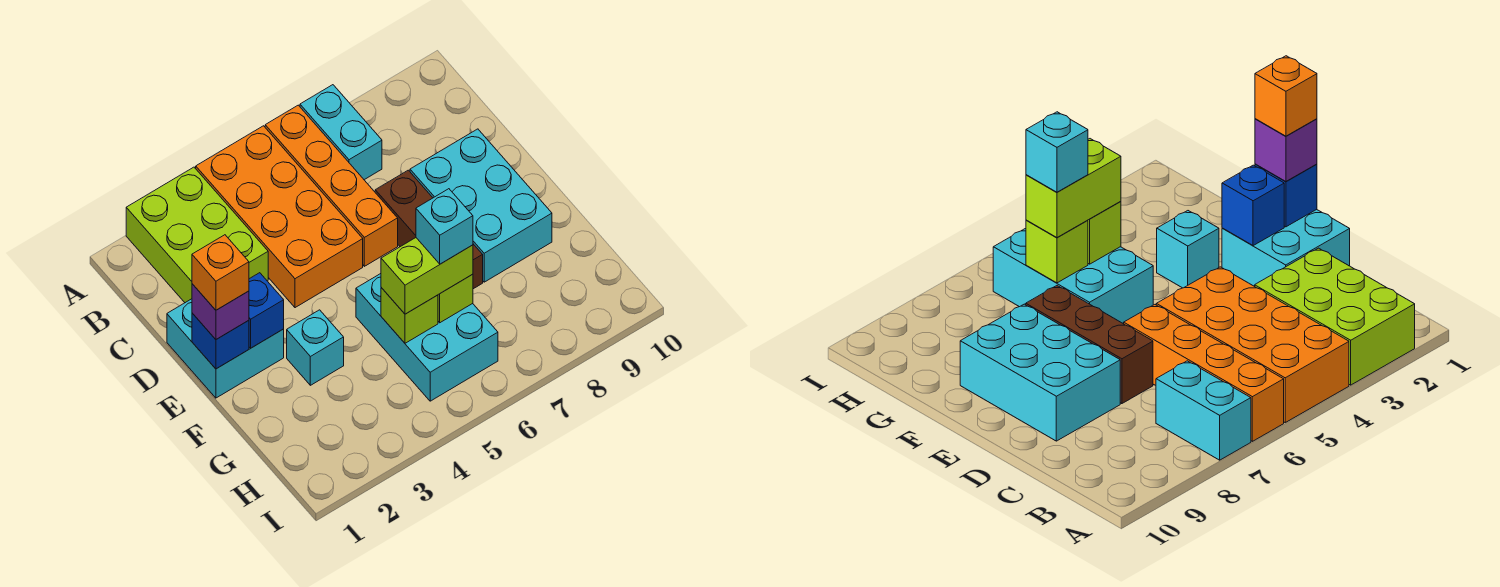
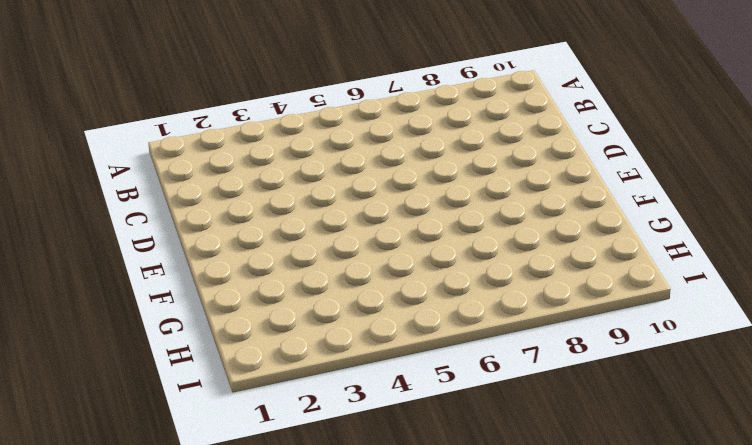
none -> lime 2x3 brick [126,167,268,303]
none -> orange 2x4 brick [196,126,363,308]
none -> orange 1x4 brick [265,105,398,266]

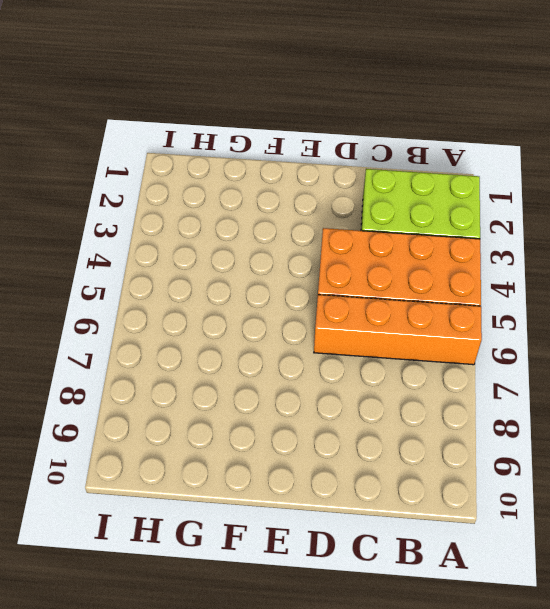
none -> cyan 1x2 brick [300,85,382,180]
none -> cyan 2x2 brick [167,299,284,398]
none -> brown 1x3 brick [375,170,483,289]

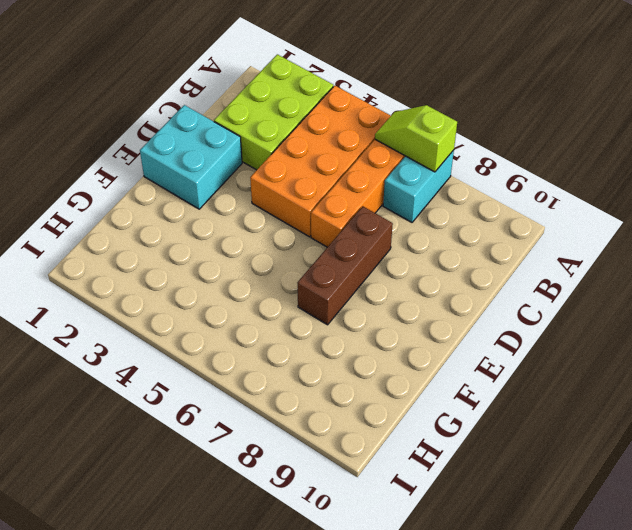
lime 1x2 slope [375,105,457,172] -> none
none -> cyan 2x3 brick [410,129,552,282]
none -> cyan 1x1 brick [287,310,344,385]
none -> cyan 2x3 brick [356,274,498,401]

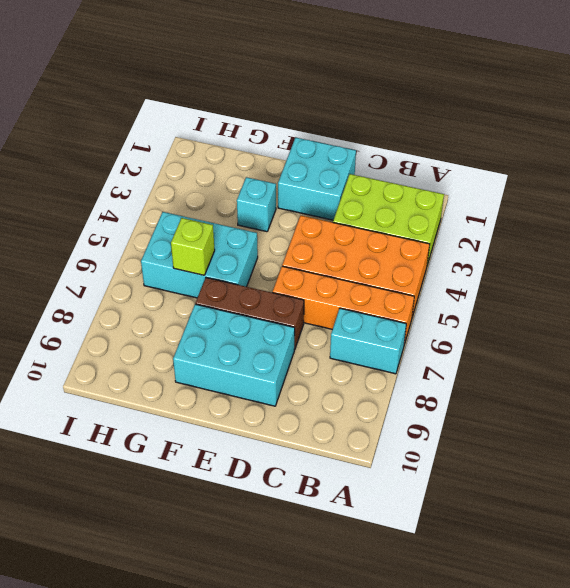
none -> blue 1x1 brick [192,313,249,369]
none -> blue 1x1 brick [249,273,284,348]
none -> lime 1x1 brick [381,288,438,343]

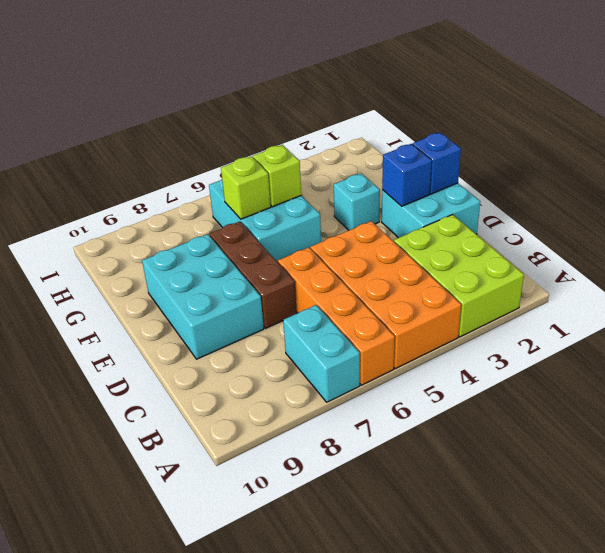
none -> purple 1x1 brick [192,284,249,339]
none -> lime 1x2 brick [381,238,473,314]
none -> orange 1x1 brick [192,235,249,310]

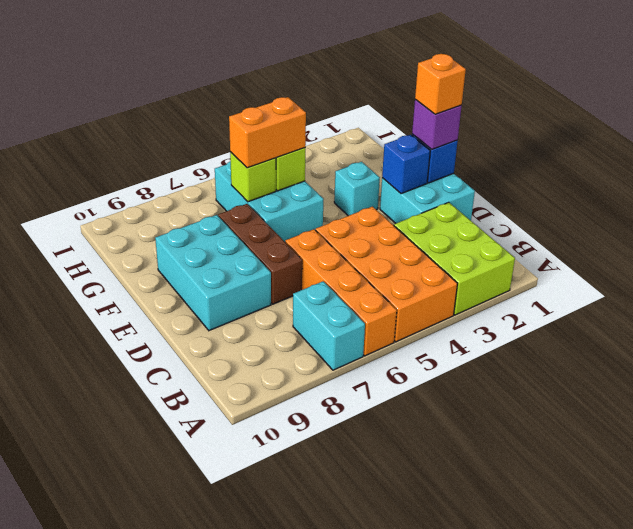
orange 1x2 brick [229,97,306,168] -> lime 1x2 brick [381,238,473,314]
none -> cyan 1x1 brick [416,189,473,264]

